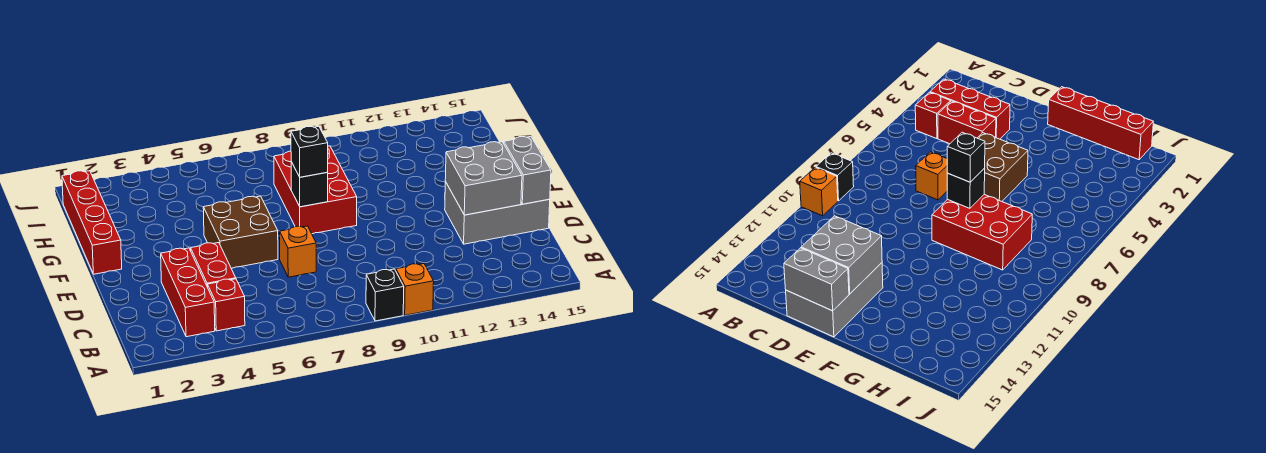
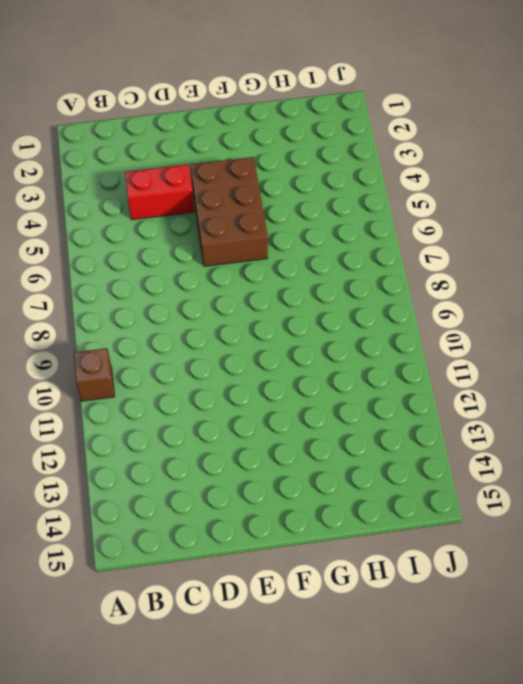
brown 1x1 brick [74,348,115,401] -> orange 1x1 brick [396,264,434,315]
brown 2x3 brick [191,157,268,266] -> brown 2x2 brick [203,196,278,268]
none -> black 1x1 brick [366,269,404,321]
none -> red 1x3 brick [161,248,215,337]
none -> red 1x1 brick [208,279,245,331]

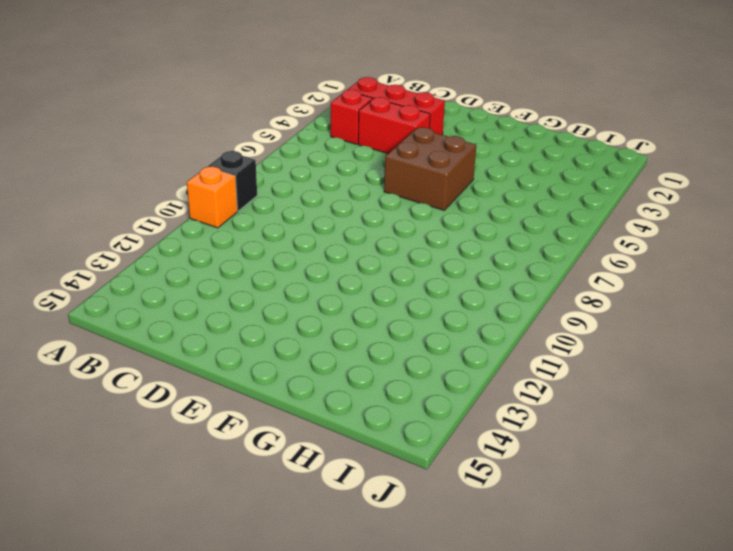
none -> orange 1x1 brick [280,226,316,277]
none -> grey 2x3 brick [445,182,550,244]
none -> red 1x4 brick [62,171,122,274]

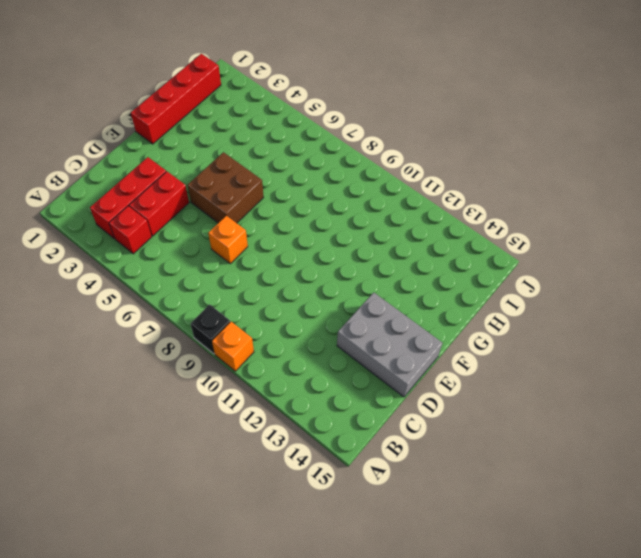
none -> red 2x3 brick [274,146,357,234]
none -> grey 2x2 brick [445,142,522,215]
none -> grey 1x2 brick [504,136,551,204]

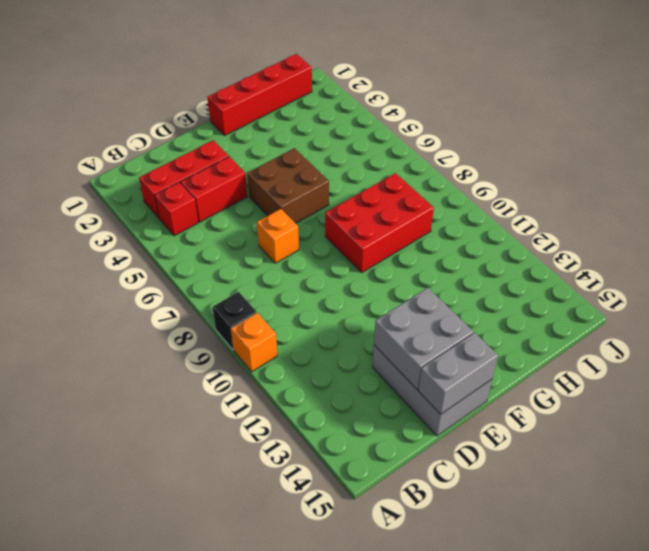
none -> black 1x1 brick [291,162,328,207]
none -> black 1x1 brick [291,126,328,177]

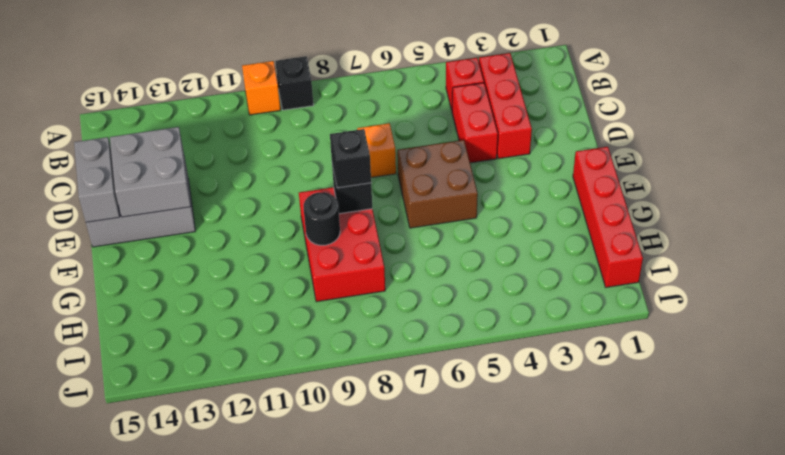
black 1x1 round brick [304,192,340,245] -> none

